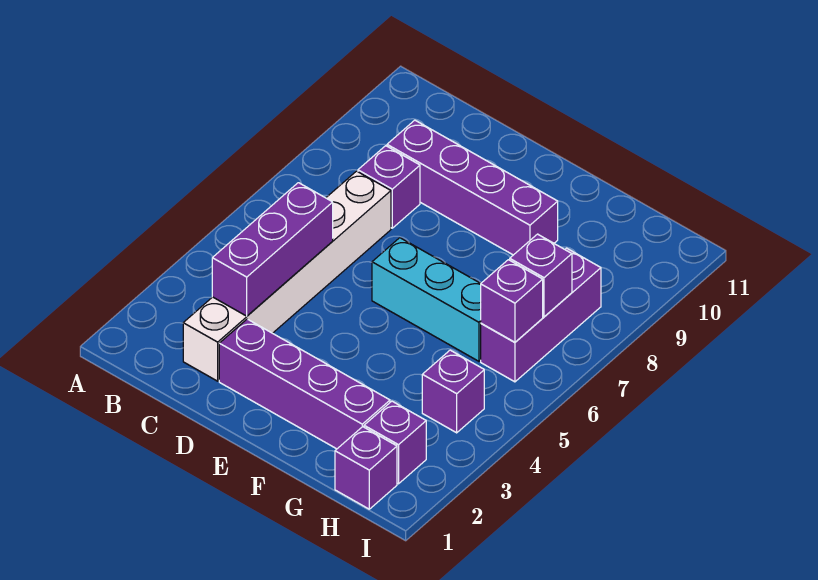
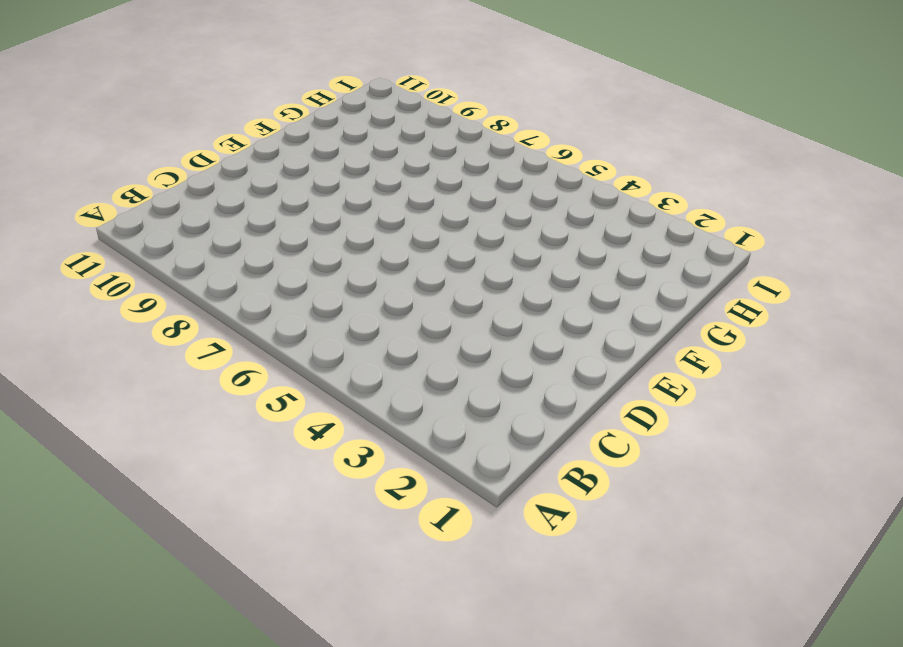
none -> white 1x6 brick [183,171,391,381]
none -> purple 1x1 brick [358,146,420,228]
none -> purple 1x4 brick [387,120,558,255]

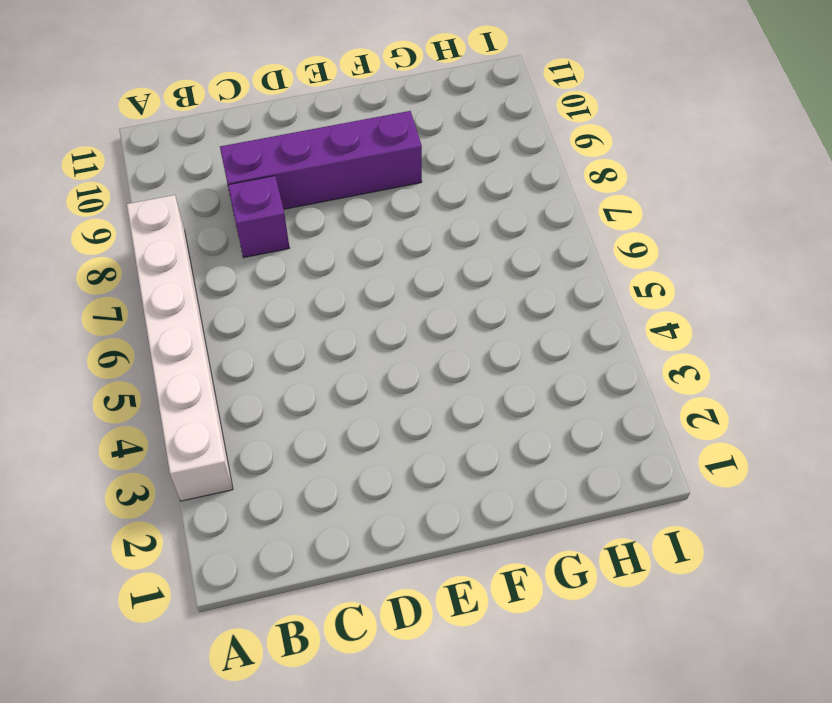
white 1x6 brick [127,195,233,501] -> white 1x6 brick moved to [183,171,391,381]
none -> purple 1x4 brick [219,319,390,449]
none -> cyan 1x3 brick [372,238,481,361]
none -> purple 1x1 brick [335,427,397,509]

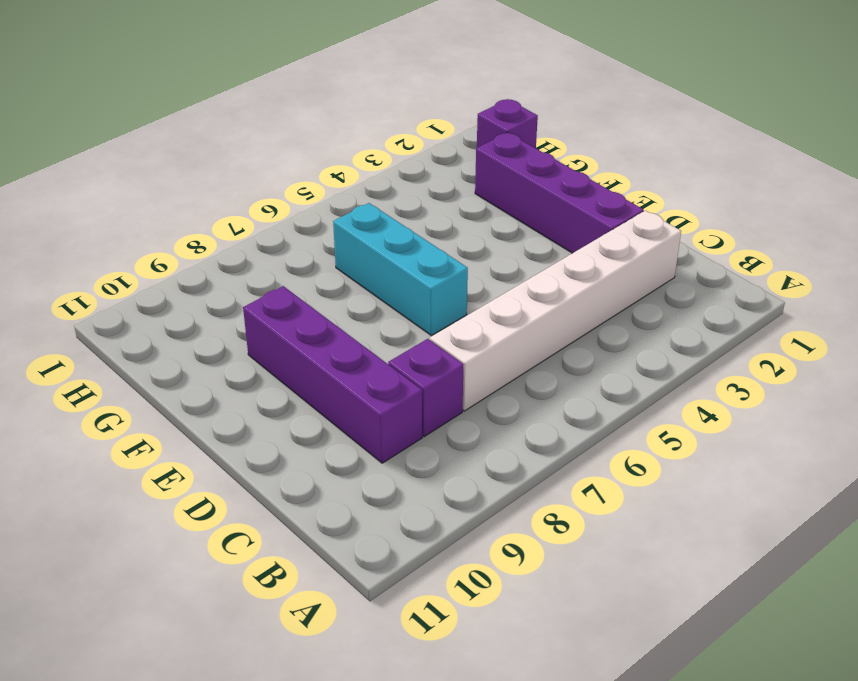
none -> purple 1x1 brick [364,401,426,484]
none -> purple 1x1 brick [422,350,484,433]
none -> purple 1x3 brick [481,248,601,382]

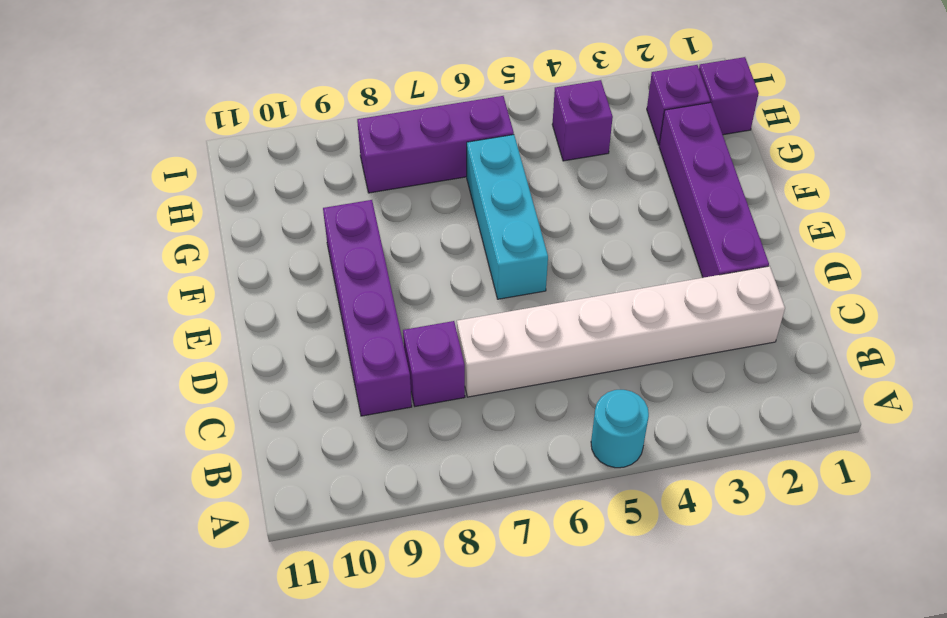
cyan 1x1 round brick [591,390,649,468] -> none
none -> purple 1x3 brick [212,183,333,316]
none -> purple 1x1 brick [481,260,543,342]
none -> purple 1x1 brick [510,234,572,317]

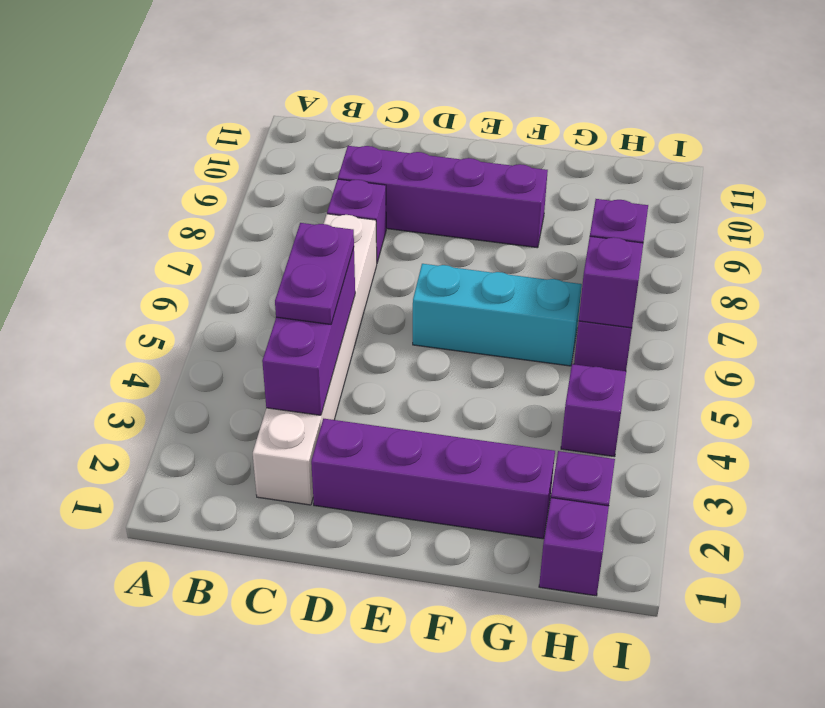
purple 1x2 plate [275,223,354,324] -> none

